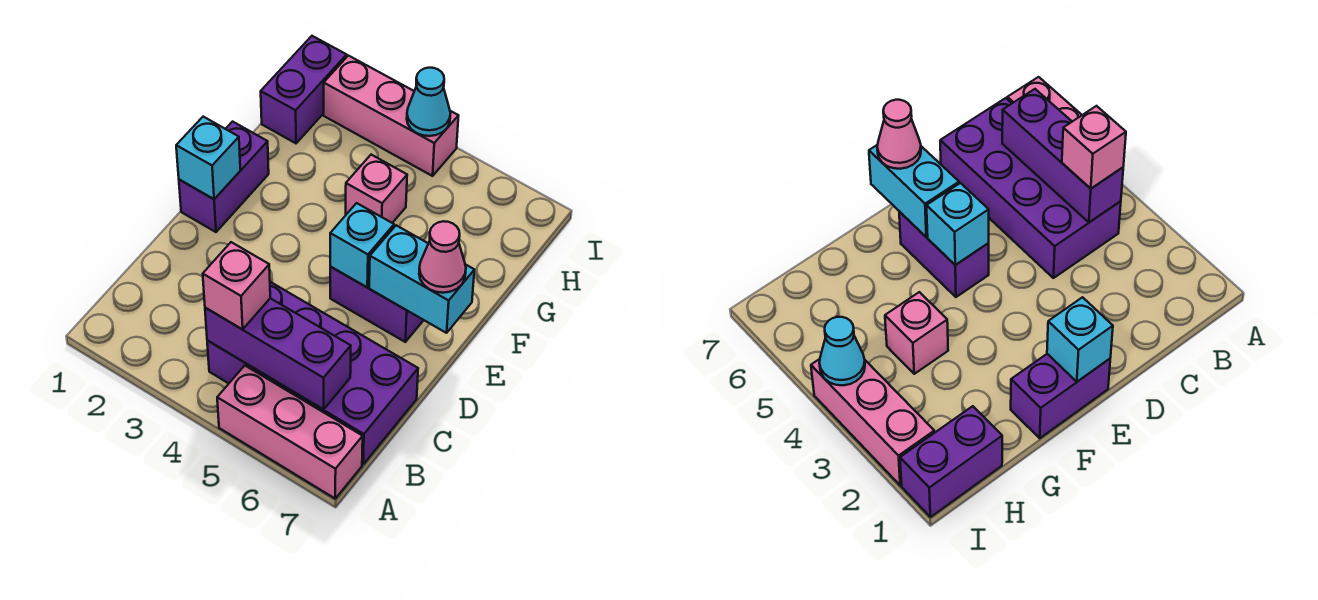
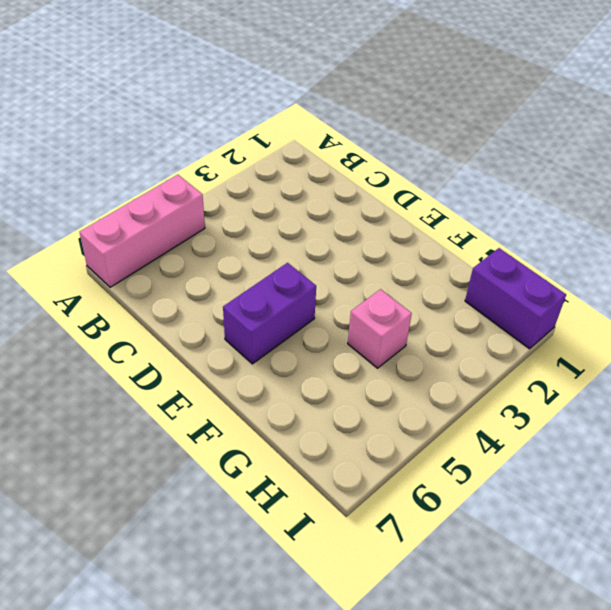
none -> purple 2x4 brick [207,282,418,464]
none -> purple 1x2 brick [179,122,269,232]
none -> pink 1x3 brick [324,56,458,176]

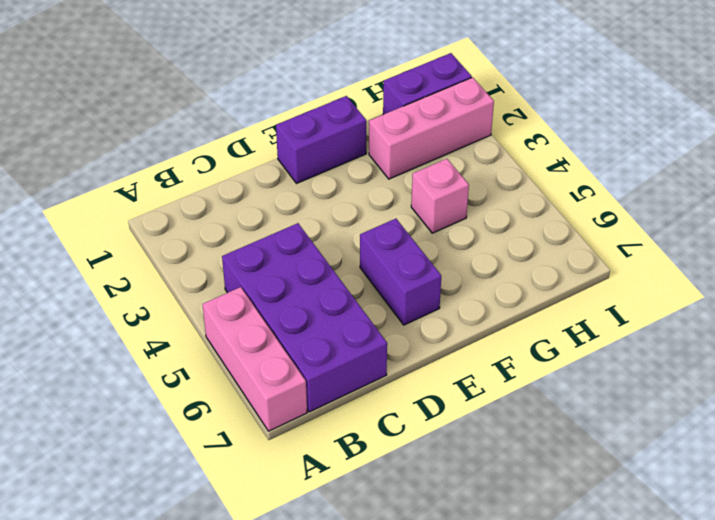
pink 1x3 brick [369,77,494,179] -> pink 1x3 brick turned to [324,56,458,176]
none -> purple 1x3 brick [205,298,351,409]
none -> cyan 1x1 brick [176,117,240,199]
none -> cyan 1x1 brick [330,203,394,287]

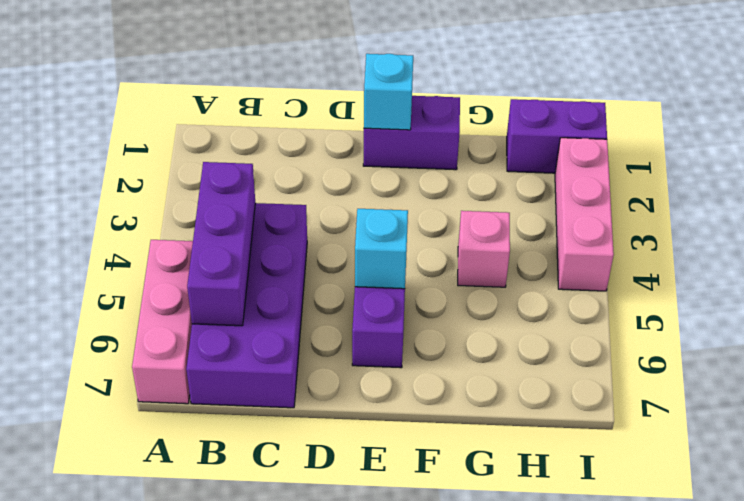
none -> cyan 1x2 brick [369,225,474,333]
none -> cyan 1x1 cone [407,68,450,136]
none -> pink 1x1 brick [203,242,270,329]

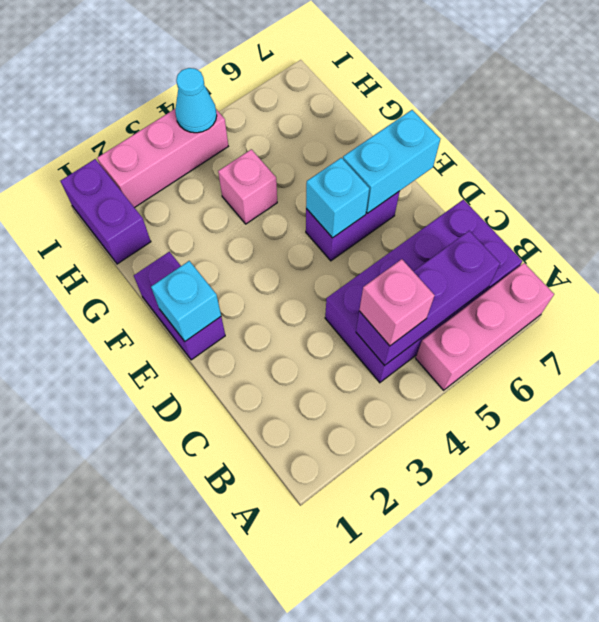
none -> pink 1x1 cone [419,221,466,293]

